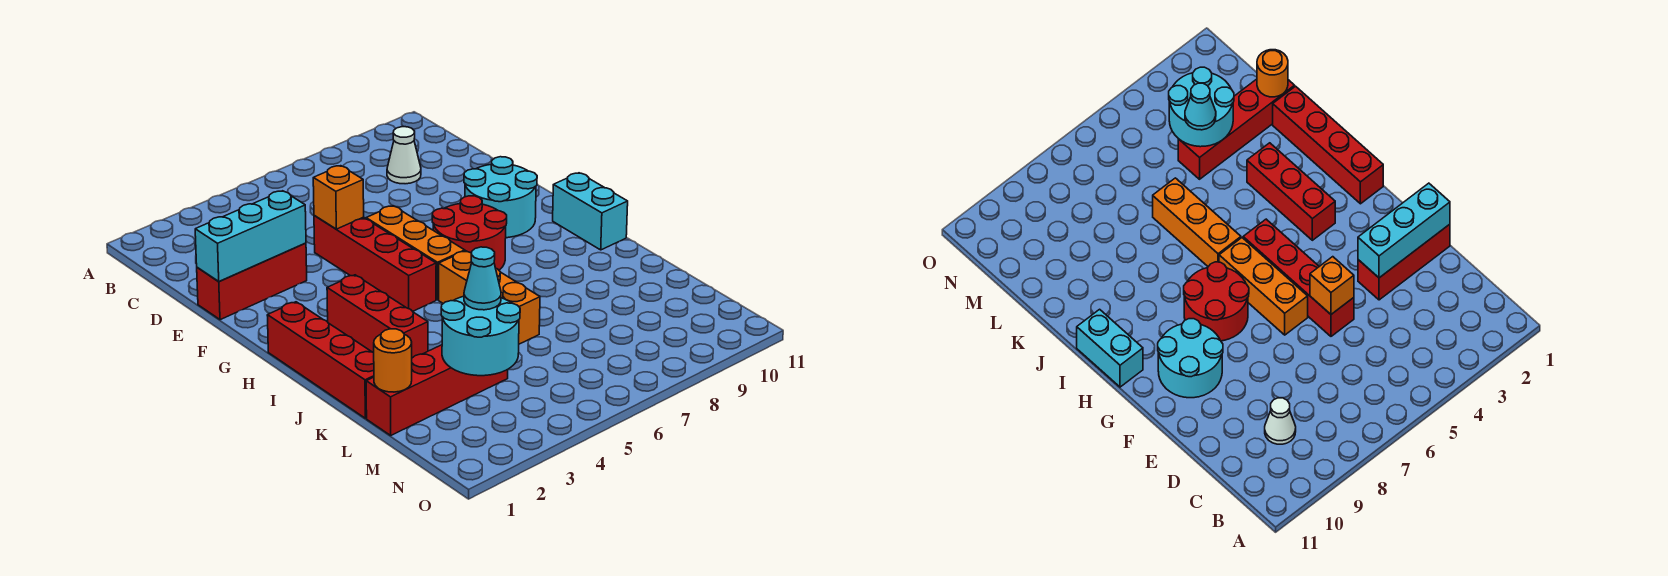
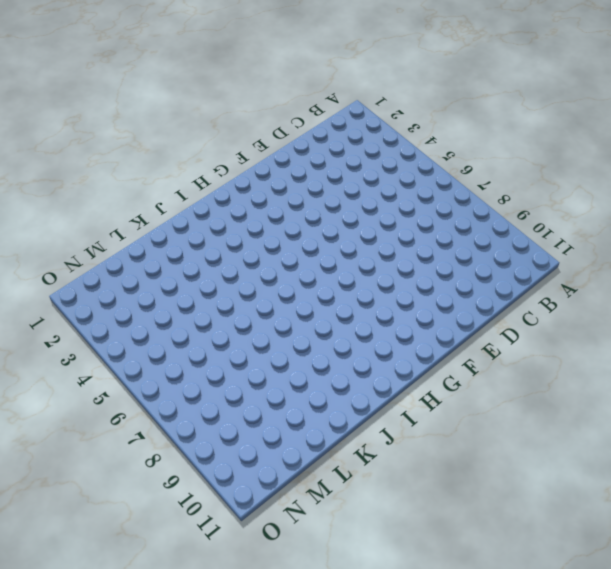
none -> white 1x1 cone [387,127,421,184]
none -> red 1x3 brick [197,243,307,320]
none -> red 1x4 brick [314,216,436,311]

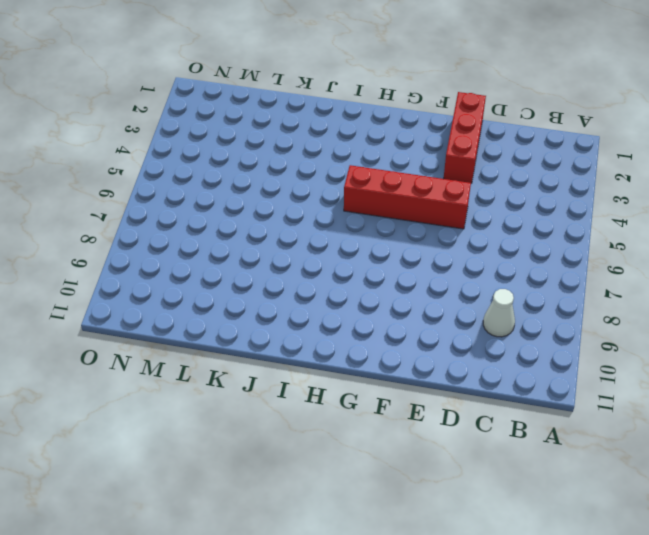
none -> orange 1x3 brick [366,206,465,300]
none -> cyan 2x2 round brick [464,157,537,238]
none -> red 2x2 round brick [432,196,507,270]

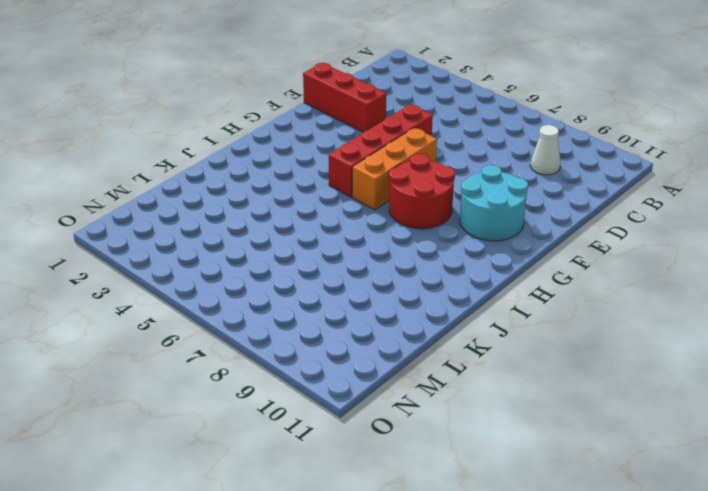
none -> red 1x4 brick [267,302,374,418]
none -> red 1x3 brick [327,275,428,358]
none -> cyan 1x2 brick [553,173,628,250]

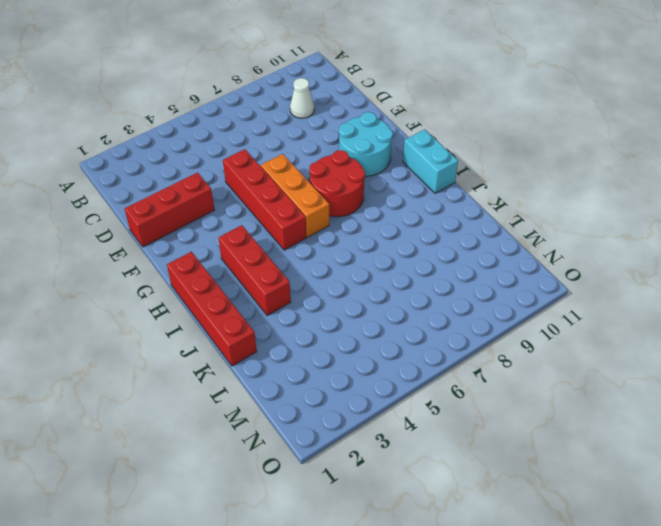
none -> orange 1x3 brick [439,251,540,344]
none -> red 1x4 brick [366,345,508,435]
none -> cyan 1x3 brick [195,191,306,282]

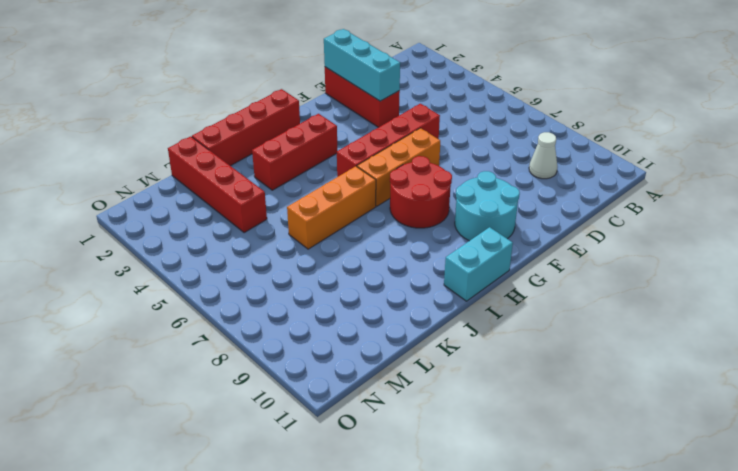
none -> orange 1x1 brick [313,166,364,229]
none -> orange 1x1 round brick [374,329,412,392]
none -> cyan 2x2 round brick [441,296,520,376]

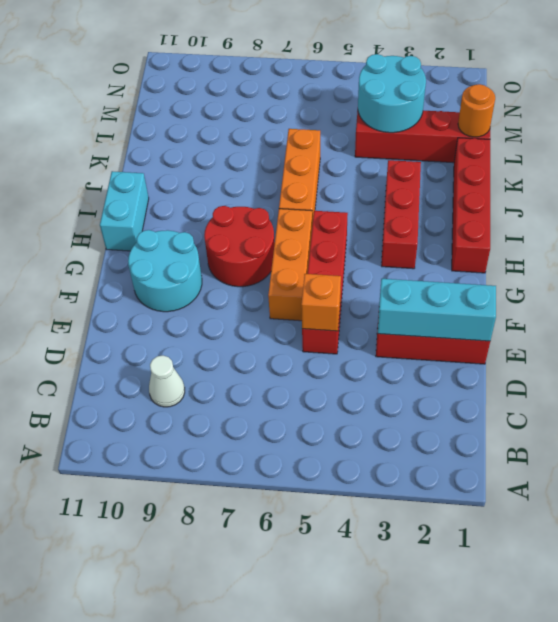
none -> cyan 1x1 cone [464,247,501,310]

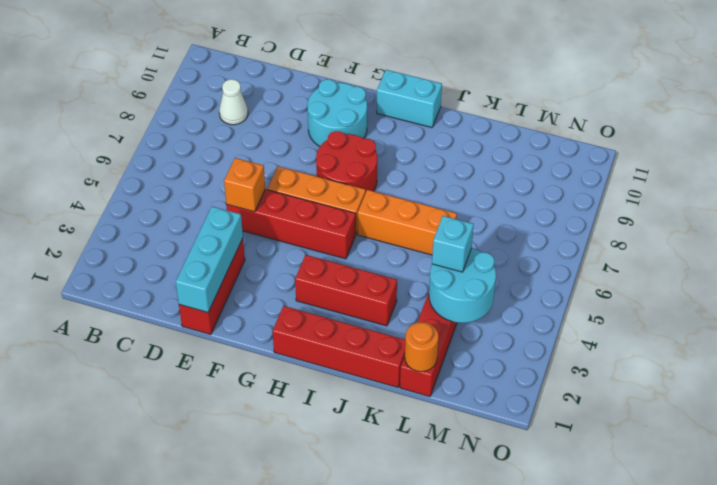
cyan 1x1 brick [432,216,474,272] -> cyan 1x1 cone [464,247,501,310]

